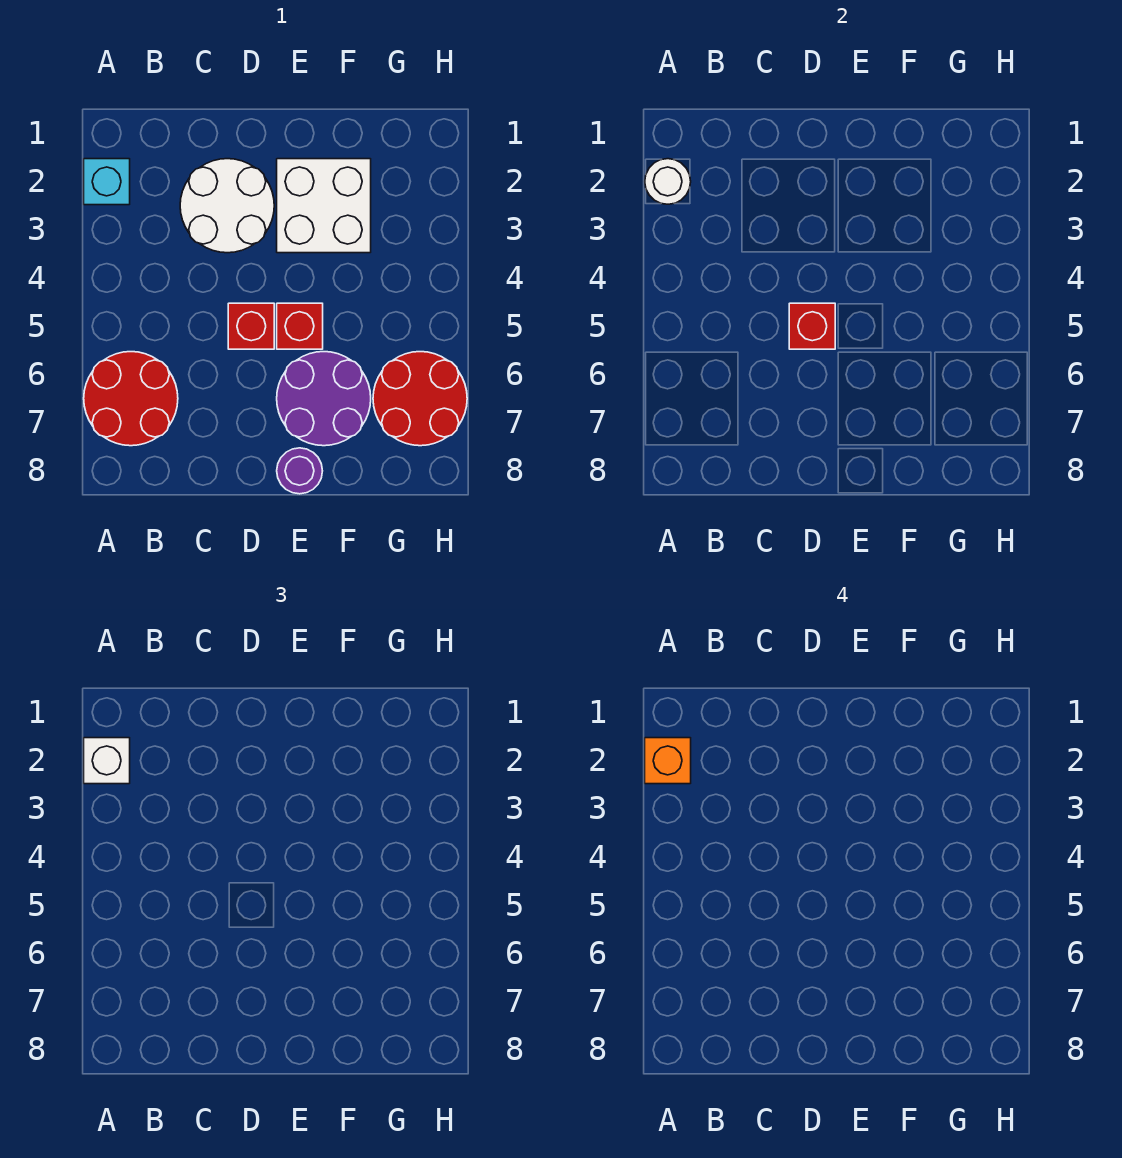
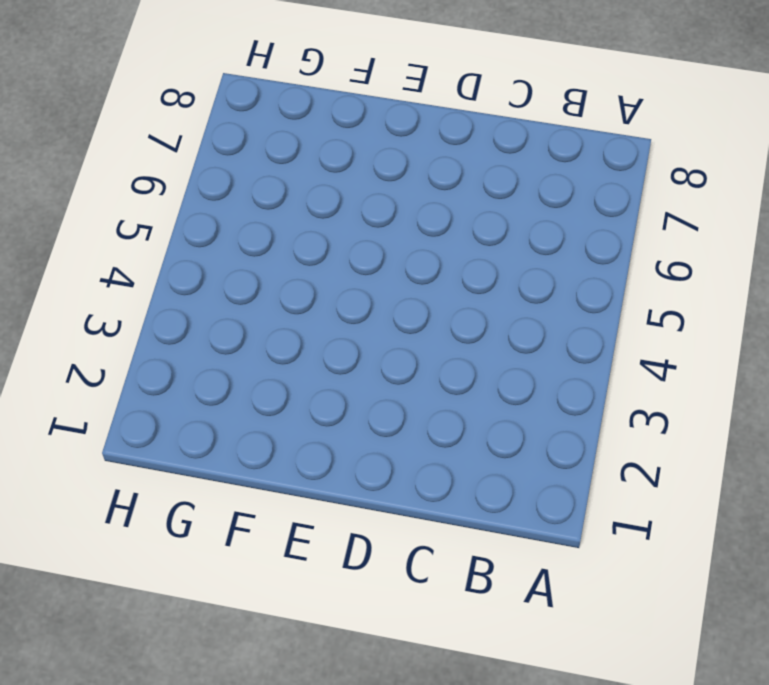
none -> cyan 1x1 brick [84,159,130,205]
none -> red 2x2 round brick [84,352,178,446]
none -> white 2x2 round brick [180,159,274,253]

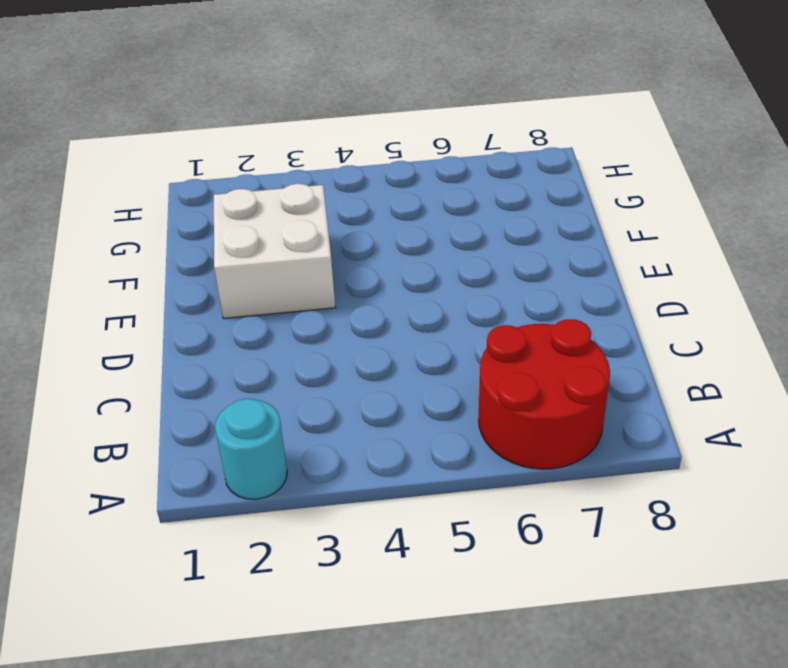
cyan 1x1 round brick [215,399,287,499] -> cyan 1x1 brick [84,159,130,205]
none -> white 2x2 round brick [180,159,274,253]
none -> red 1x1 brick [228,303,274,349]
none -> red 1x1 brick [277,303,323,349]

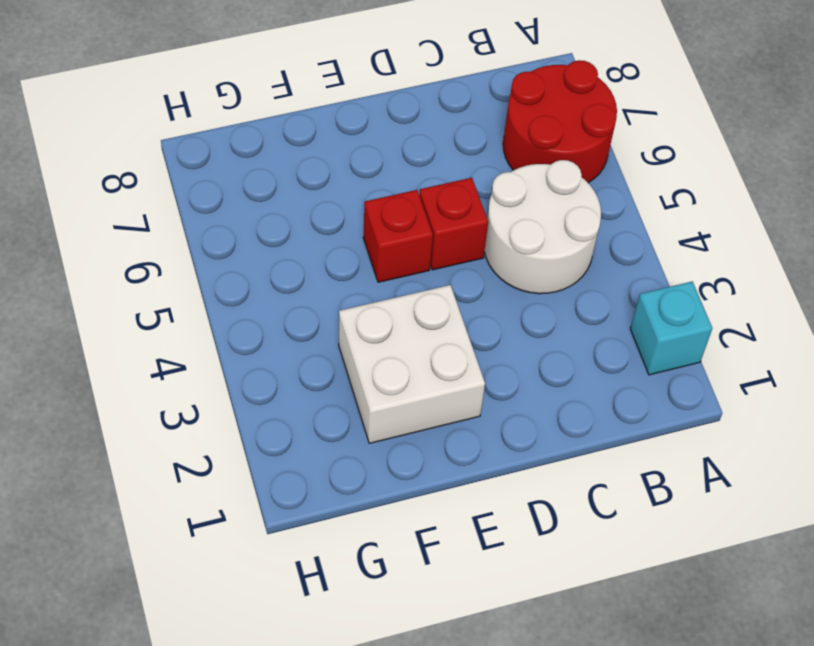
white 2x2 round brick [484,160,601,294] -> white 2x2 round brick moved to [180,159,274,253]
none -> purple 2x2 round brick [277,352,371,446]
none -> purple 1x1 round brick [277,448,322,494]
none -> red 2x2 round brick [373,352,467,446]

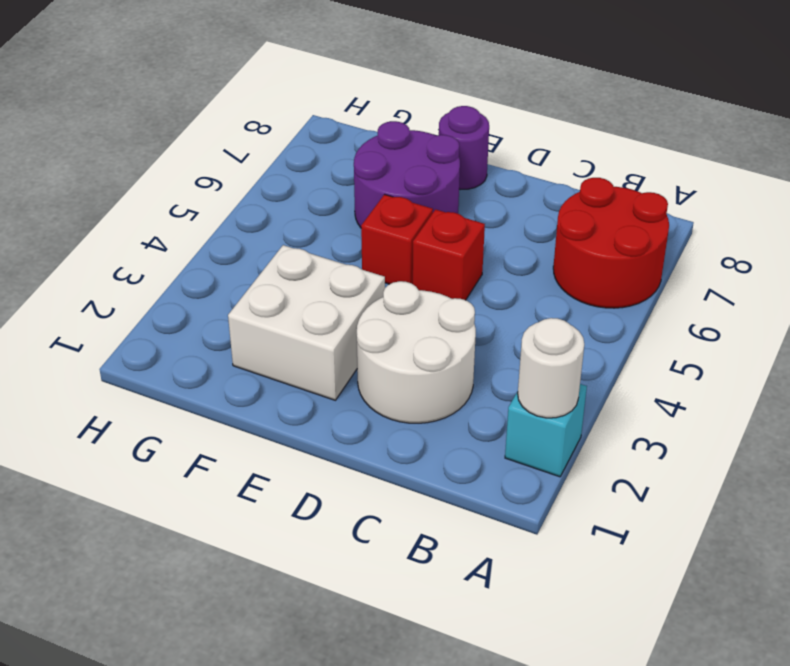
none -> red 2x2 round brick [373,352,467,446]
none -> red 1x1 brick [789,303,835,349]
none -> white 1x1 brick [84,738,130,784]

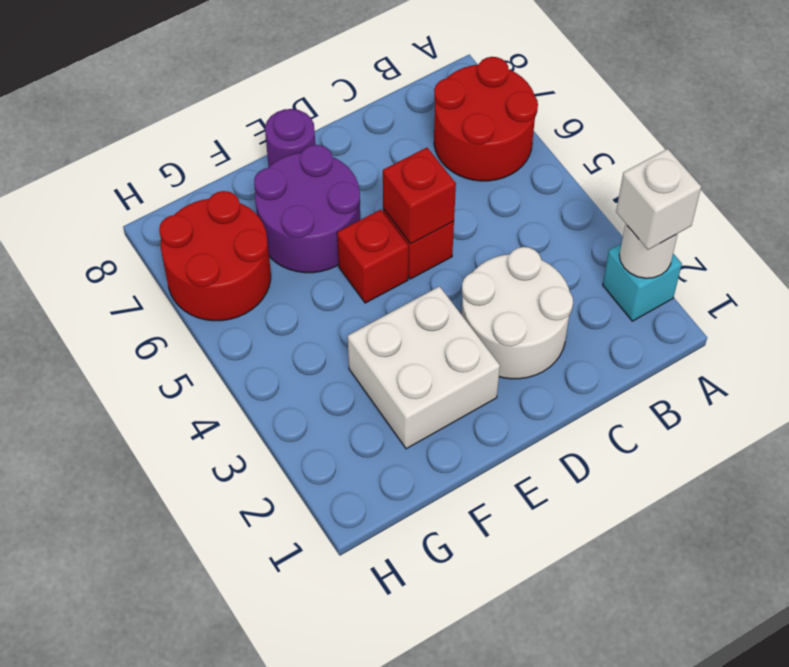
none -> orange 1x1 brick [645,738,691,784]

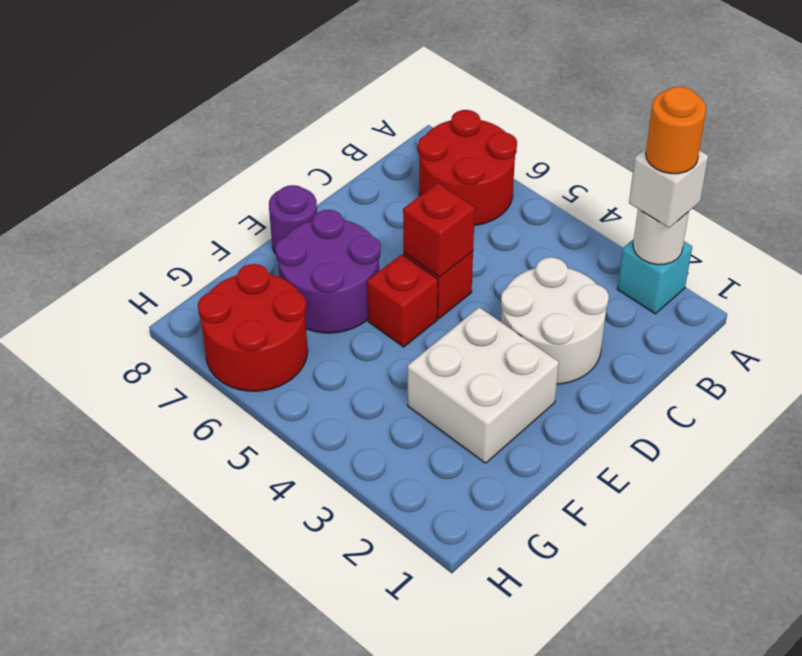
orange 1x1 round brick [646,86,706,174] -> orange 1x1 brick [645,738,691,784]

